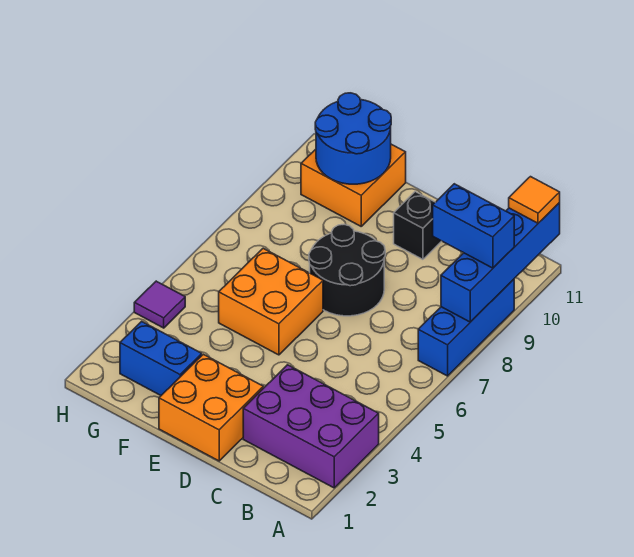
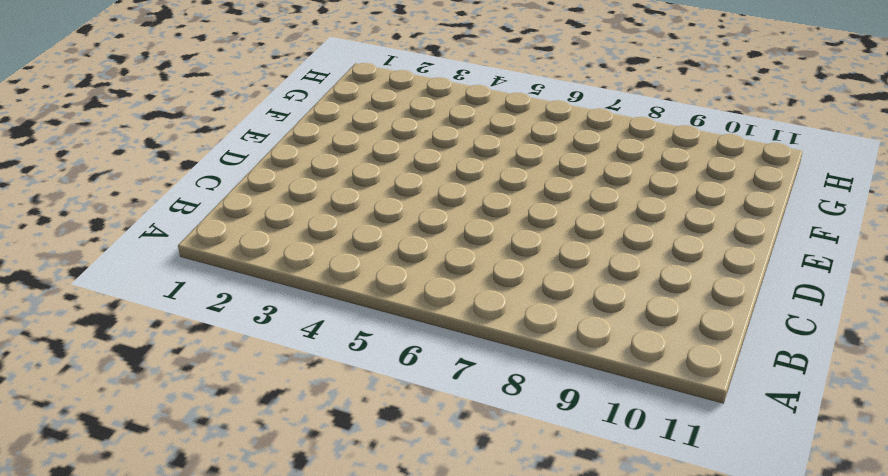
none -> purple 2x3 brick [243,365,379,488]
none -> blue 1x3 brick [418,279,514,376]
none -> orange 2x2 brick [159,354,263,461]

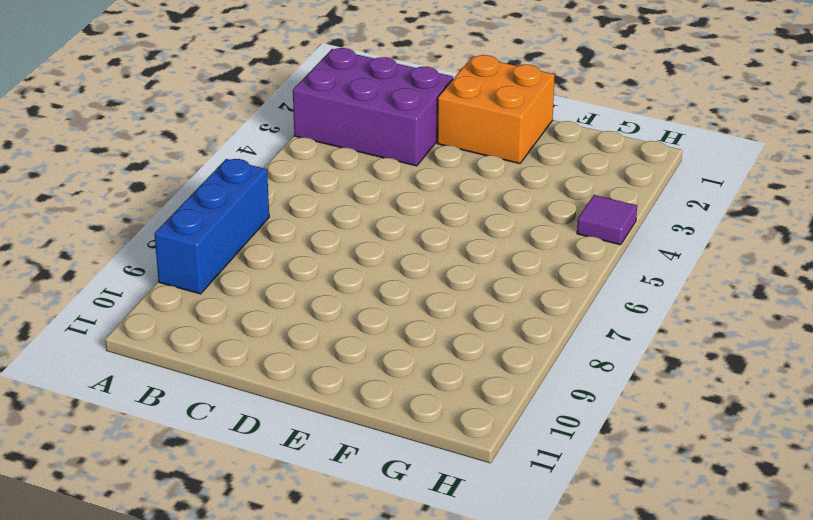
none -> black 2x2 round brick [309,225,385,316]
none -> black 1x1 brick [394,192,441,259]
none -> orange 2x2 brick [219,248,323,355]

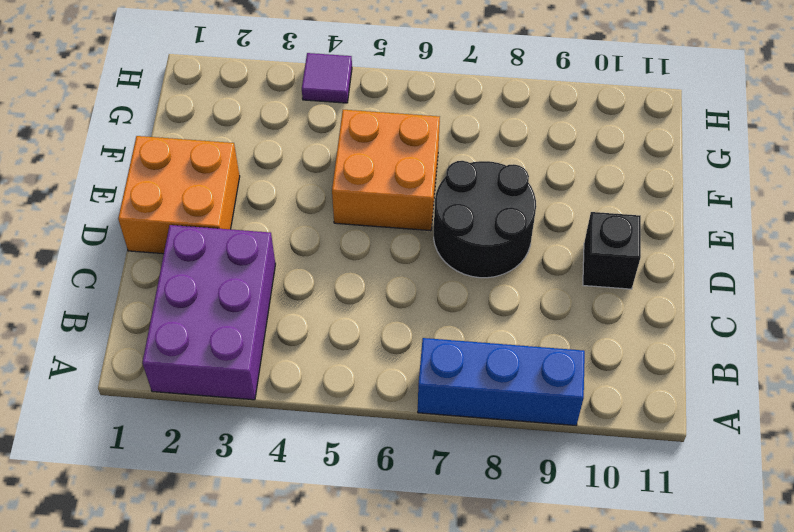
none -> blue 1x2 brick [120,321,202,395]
none -> orange 2x2 brick [301,144,406,226]
none -> blue 1x4 brick [441,203,560,322]

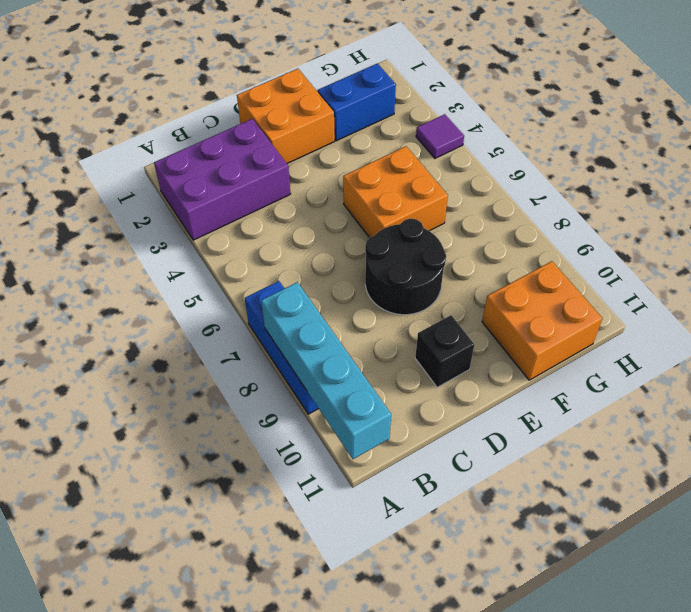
cyan 1x4 brick [261,282,391,459] -> blue 1x4 brick [441,203,560,322]
none -> blue 2x2 round brick [315,93,391,184]
none -> blue 1x2 brick [433,184,514,268]
none -> orange 1x1 tile [509,177,560,223]

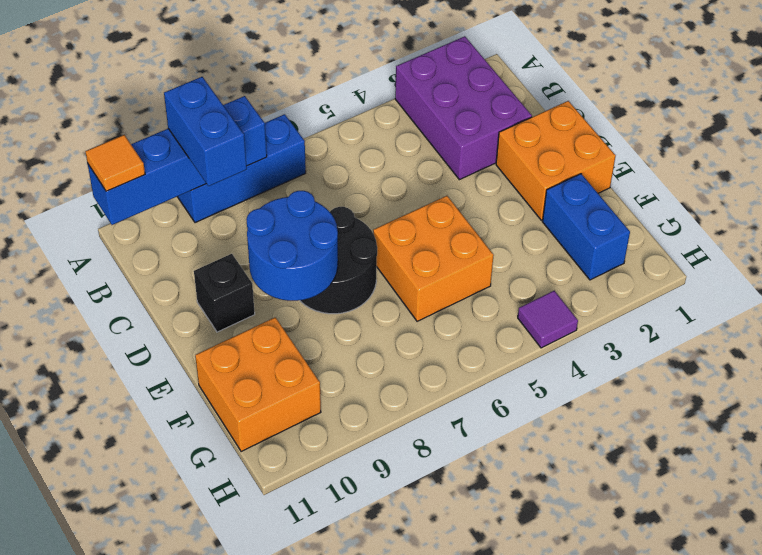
blue 2x2 round brick [246,191,338,301] -> blue 2x2 round brick moved to [315,93,391,184]

